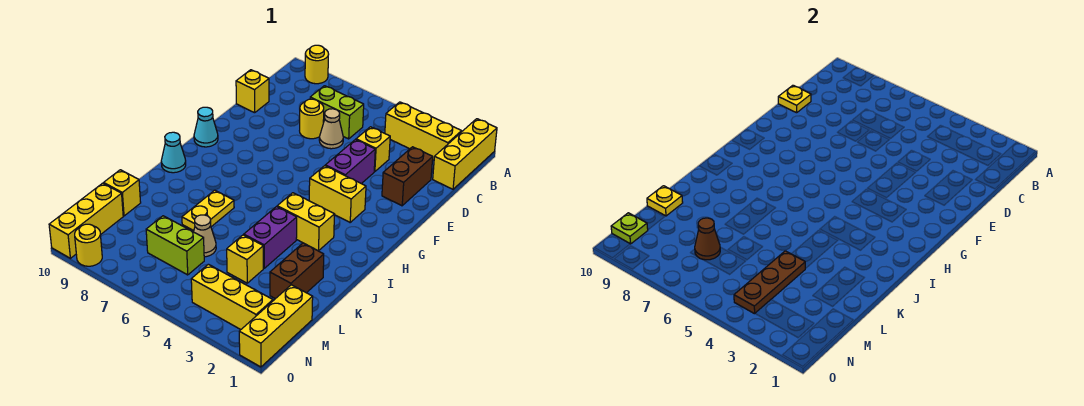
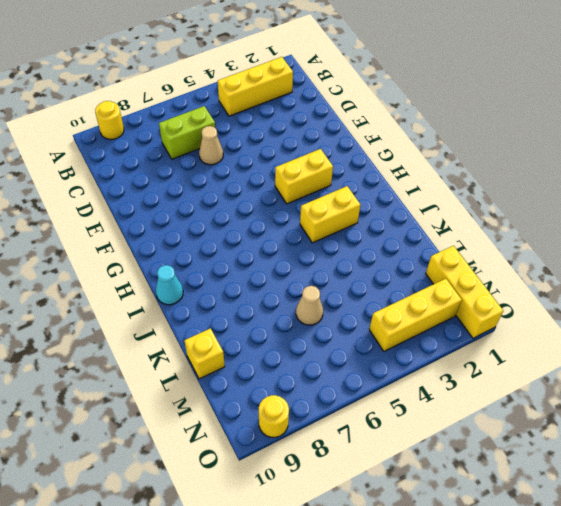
none -> yellow 1x3 brick [433,119,497,189]
none -> brown 1x2 brick [382,147,433,206]
none -> yellow 1x1 brick [356,127,390,172]
none -> yellow 1x1 round brick [300,99,324,139]

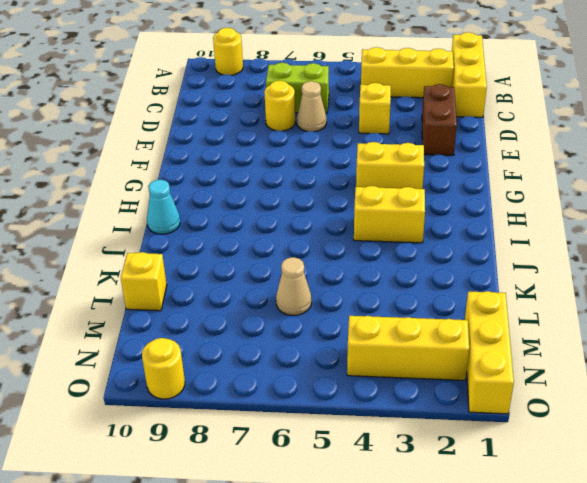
none -> yellow 1x1 brick [236,70,269,113]
none -> purple 1x2 brick [325,140,375,184]
none -> cyan 1x1 cone [194,107,218,147]
none -> purple 1x2 brick [244,207,297,268]

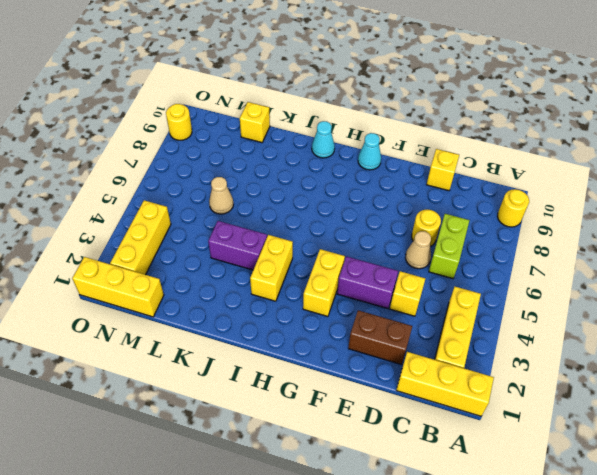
none -> yellow 1x2 plate [182,190,234,231]
none -> brown 1x2 brick [270,243,324,299]
none -> yellow 1x1 brick [227,235,263,283]
none -> lime 1x2 brick [146,216,204,275]

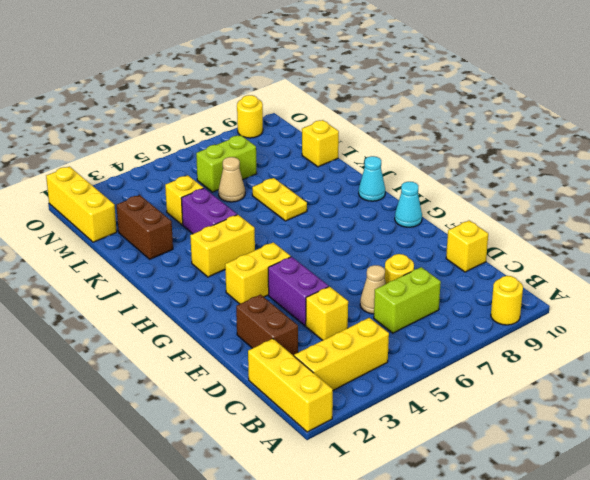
none -> yellow 1x3 brick [49,183,123,258]
none -> yellow 1x3 brick [191,264,273,330]
none -> yellow 1x1 plate [778,85,811,113]
none -> brown 1x3 plate [734,251,805,314]

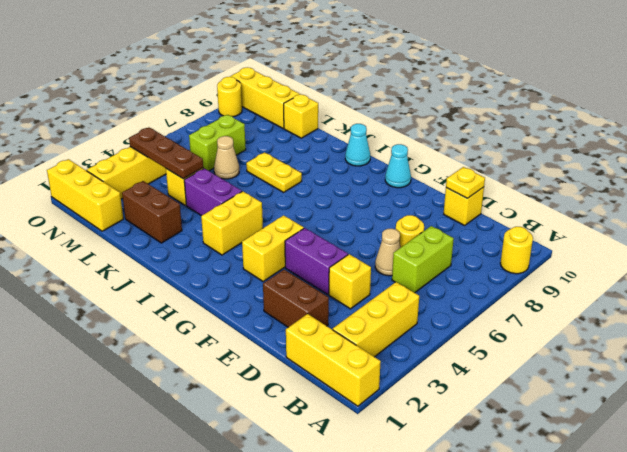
none -> yellow 1x1 plate [647,186,683,216]
none -> brown 1x1 cone [695,218,720,260]
none -> lime 1x1 plate [611,213,648,244]

